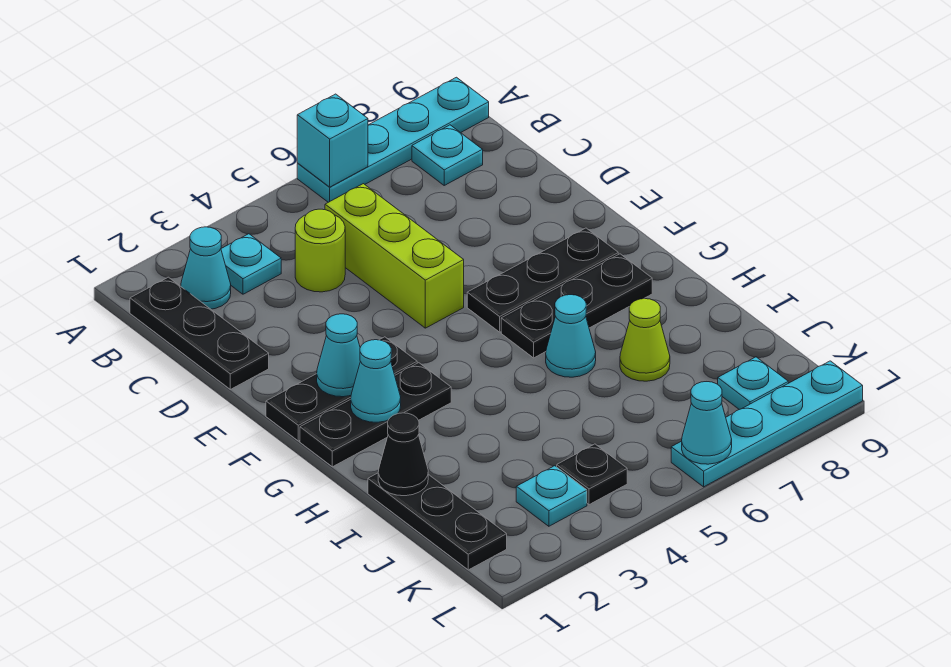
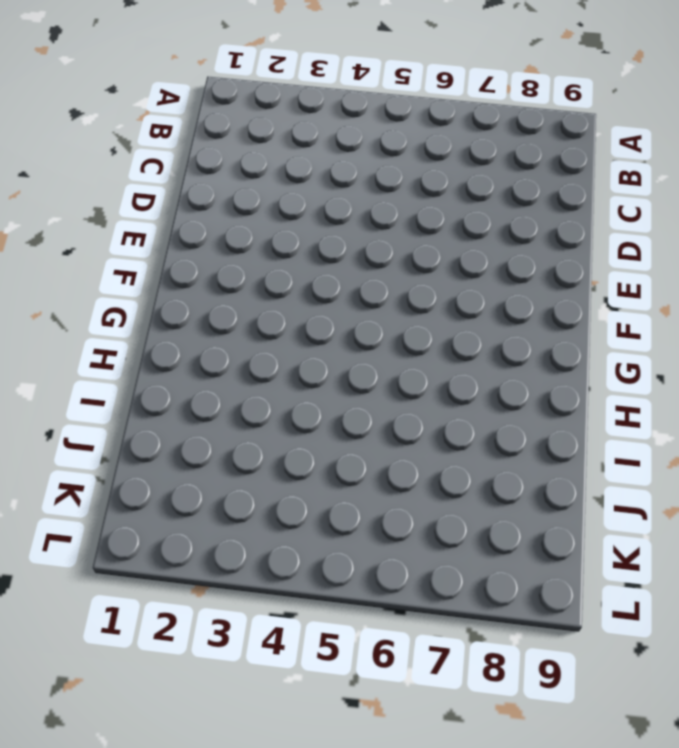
none -> cyan 1x4 plate [297,77,489,202]
none -> black 1x3 plate [130,277,269,389]
none -> cyan 1x1 cone [181,227,231,309]

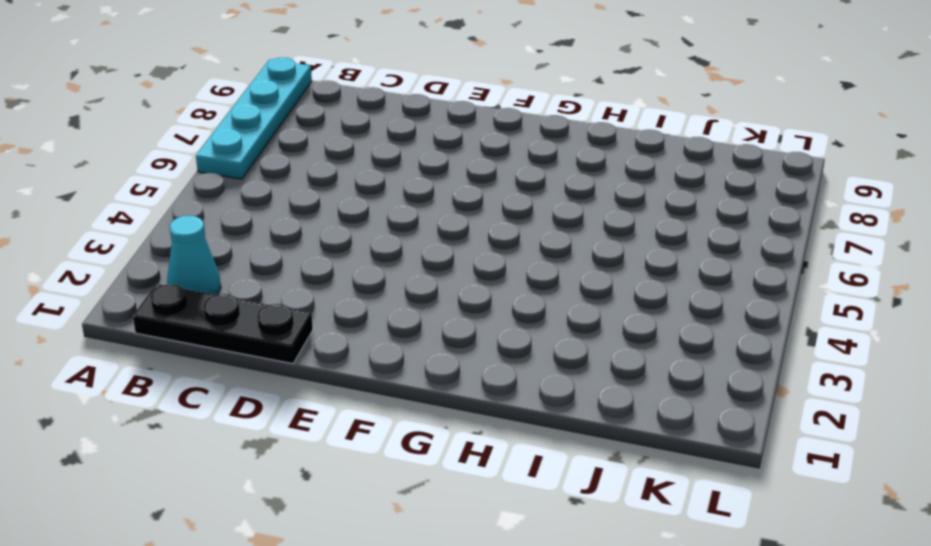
none -> cyan 1x1 plate [221,234,281,294]
none -> cyan 1x1 plate [412,125,483,185]
none -> lime 1x1 round brick [295,209,345,292]

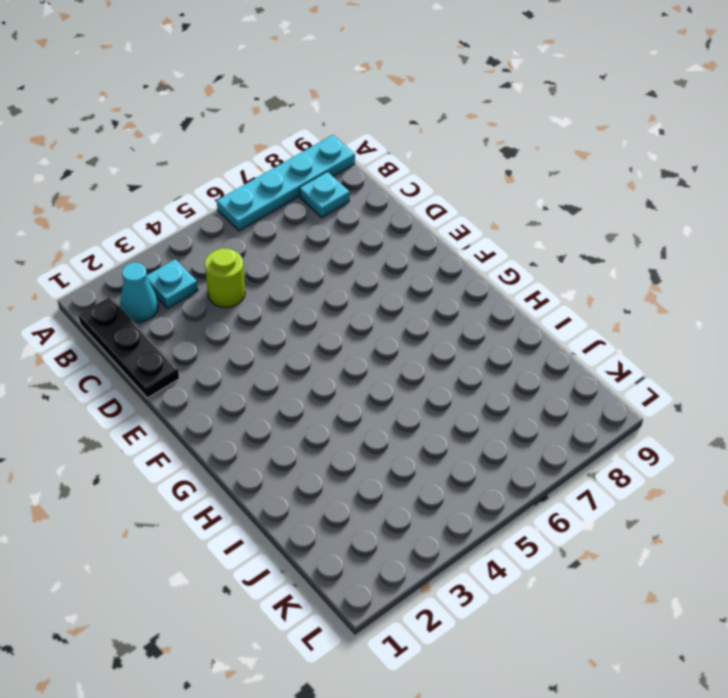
none -> lime 1x3 brick [325,184,464,328]
none -> black 1x3 plate [266,337,417,441]
none -> black 1x3 plate [467,228,618,332]

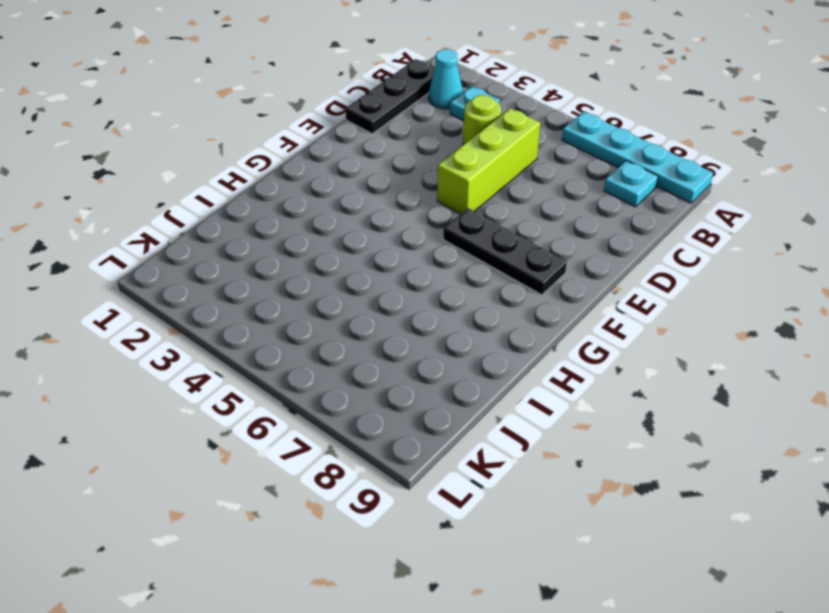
none -> black 1x3 plate [266,337,417,441]
none -> black 1x3 plate [300,363,451,467]
none -> black 1x3 plate [501,254,652,358]

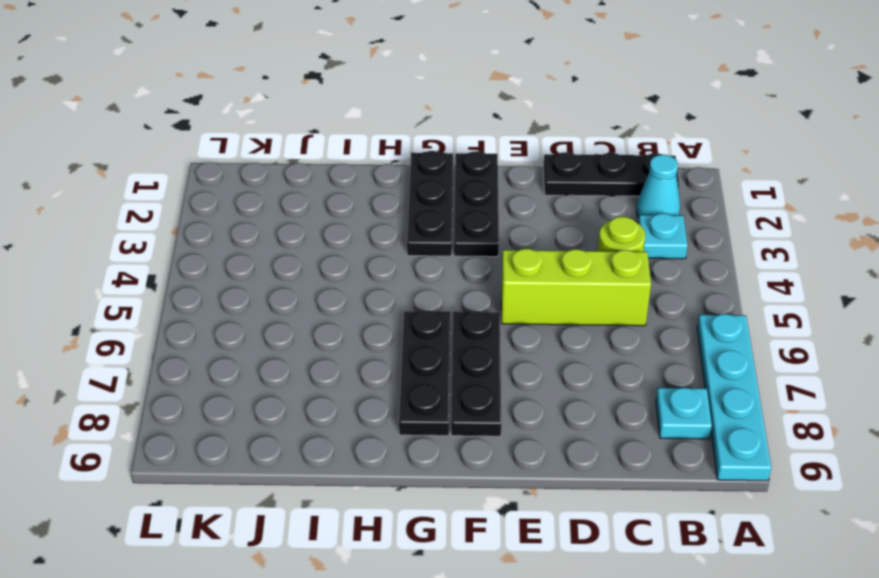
none -> cyan 1x1 cone [546,295,596,377]
none -> black 1x3 plate [368,473,507,570]
none -> lime 1x1 cone [620,299,670,381]

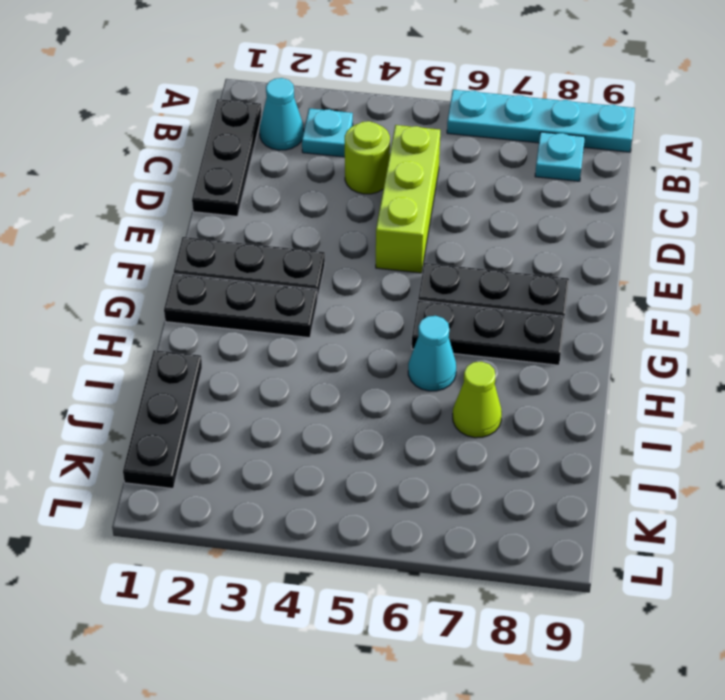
none -> cyan 1x1 plate [516,466,587,526]
none -> black 1x1 plate [557,444,627,505]
none -> cyan 1x1 plate [718,357,788,410]

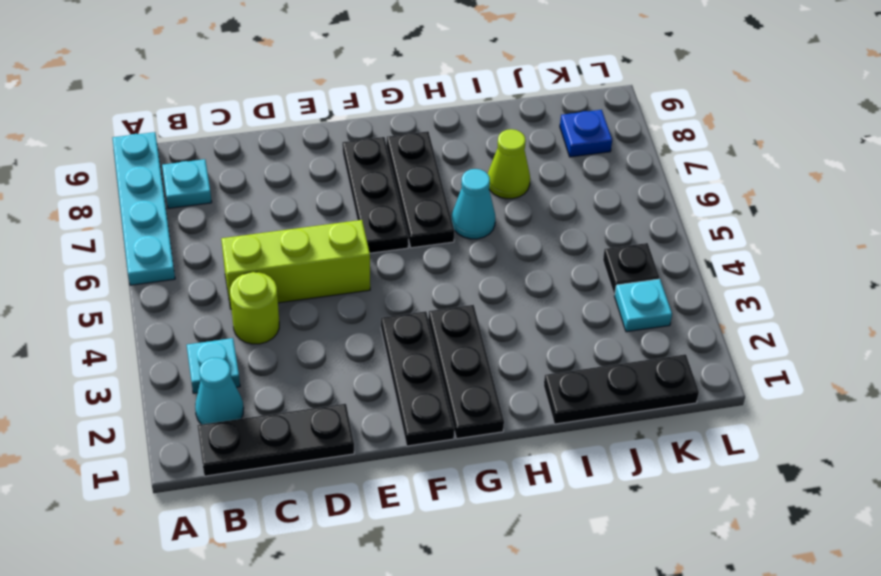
blue 1x1 plate [560,110,612,157] -> cyan 1x1 plate [718,357,788,410]
none -> cyan 1x4 plate [671,361,863,487]
none -> cyan 1x1 brick [297,94,368,187]
none -> cyan 1x1 cone [317,314,360,397]

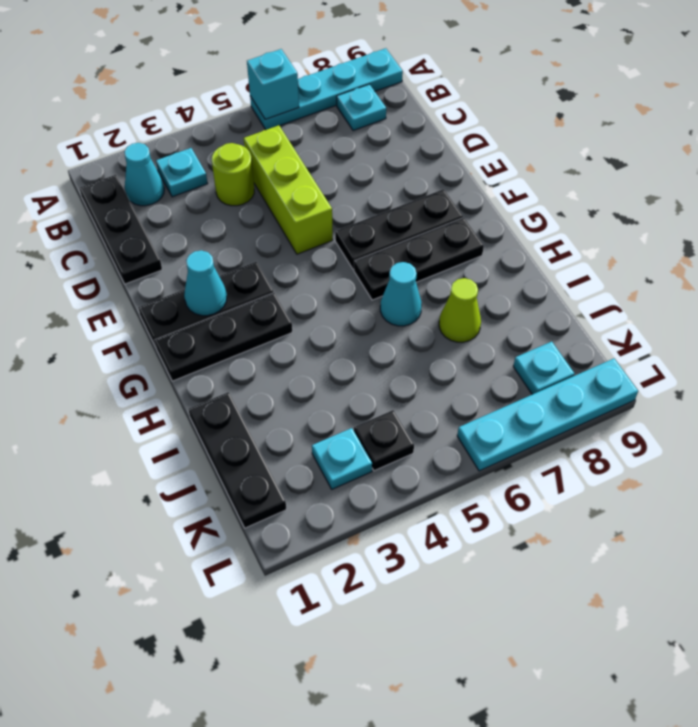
none -> cyan 1x1 cone [351,340,401,422]
none -> black 1x1 cone [378,413,428,496]
none -> cyan 1x1 cone [682,382,732,464]

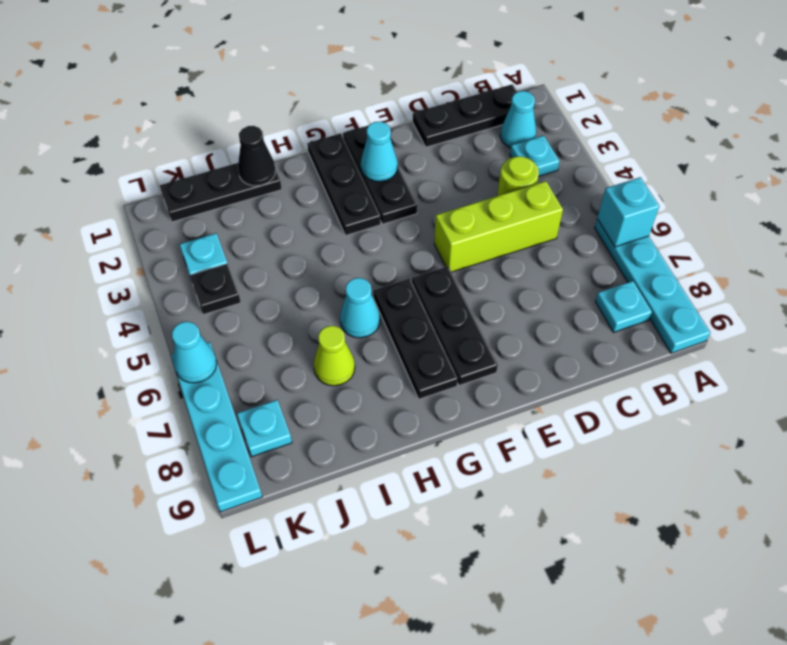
none -> cyan 1x1 cone [351,340,401,422]

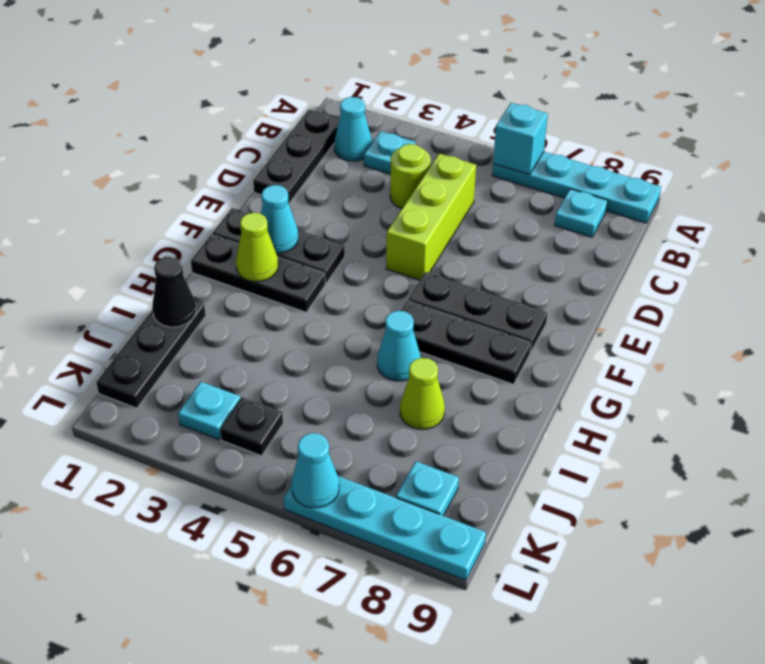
lime 1x1 cone [236,213,278,281] -> cyan 1x1 cone [351,340,401,422]

